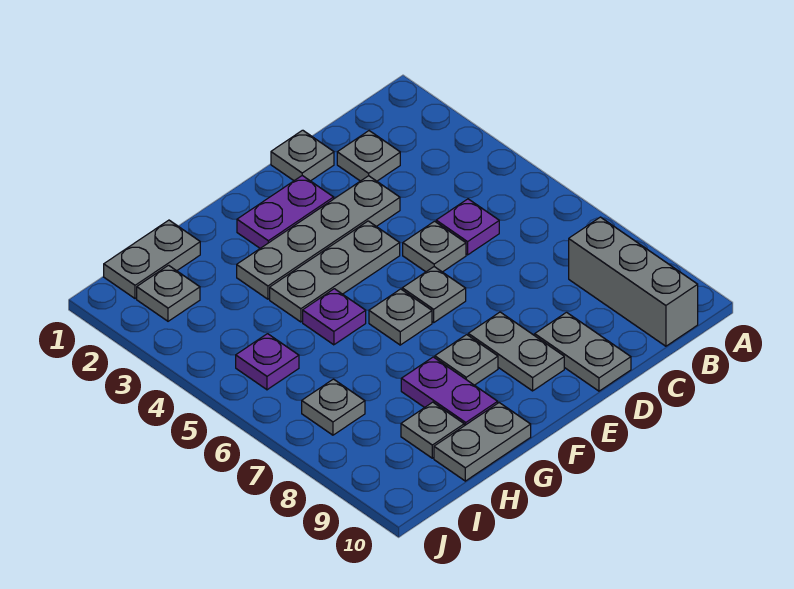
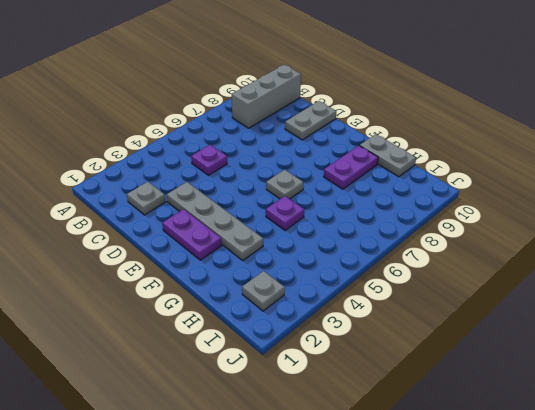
none -> grey 1x1 plate [271,130,334,181]
none -> grey 1x1 plate [403,221,466,272]
none -> grey 1x3 plate [270,221,400,322]

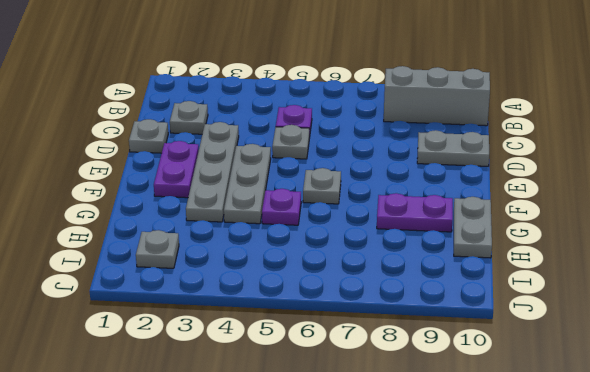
none -> grey 1x1 plate [402,267,466,322]
none -> grey 1x2 plate [468,312,564,391]
none -> grey 1x1 plate [435,335,498,385]

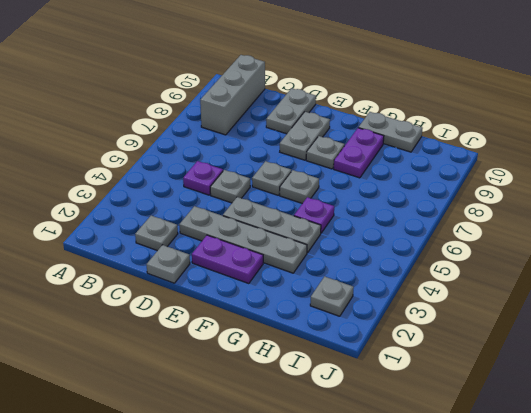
none -> grey 1x2 plate [104,220,200,299]
none -> grey 1x1 plate [401,402,464,458]
none -> purple 1x1 plate [236,334,299,390]

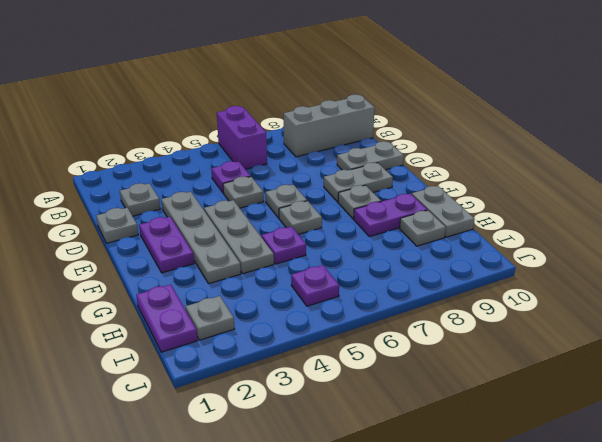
purple 1x2 brick [217,106,267,169] -> none
purple 1x2 plate [136,284,197,352] -> grey 1x2 plate [104,220,200,299]
none -> grey 1x1 plate [302,379,365,435]

